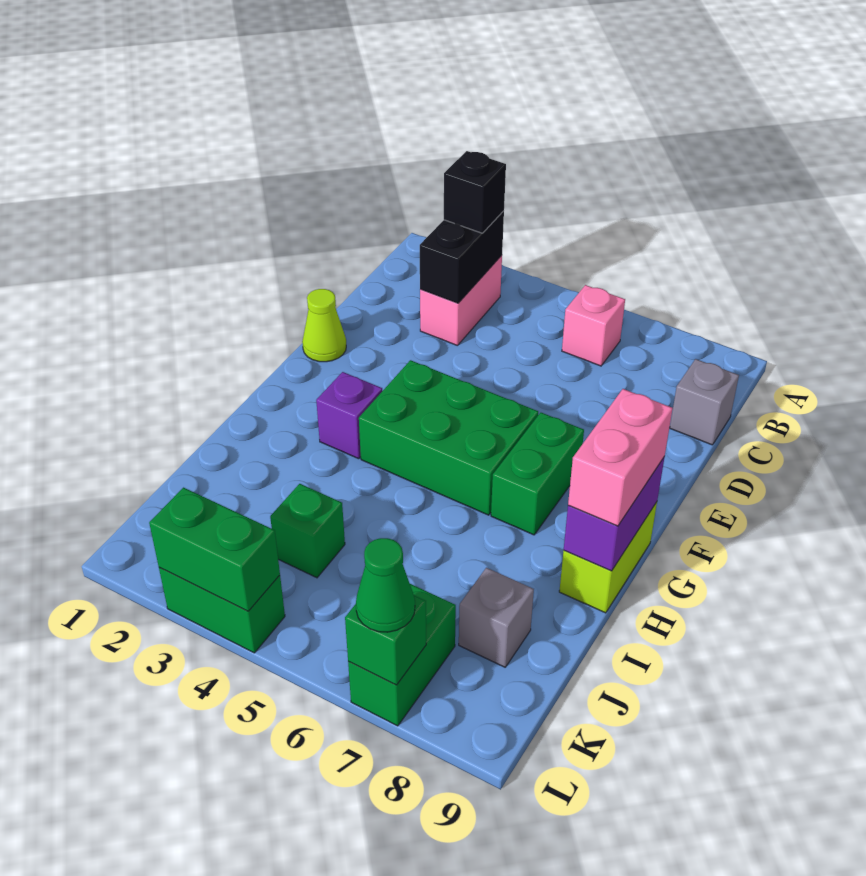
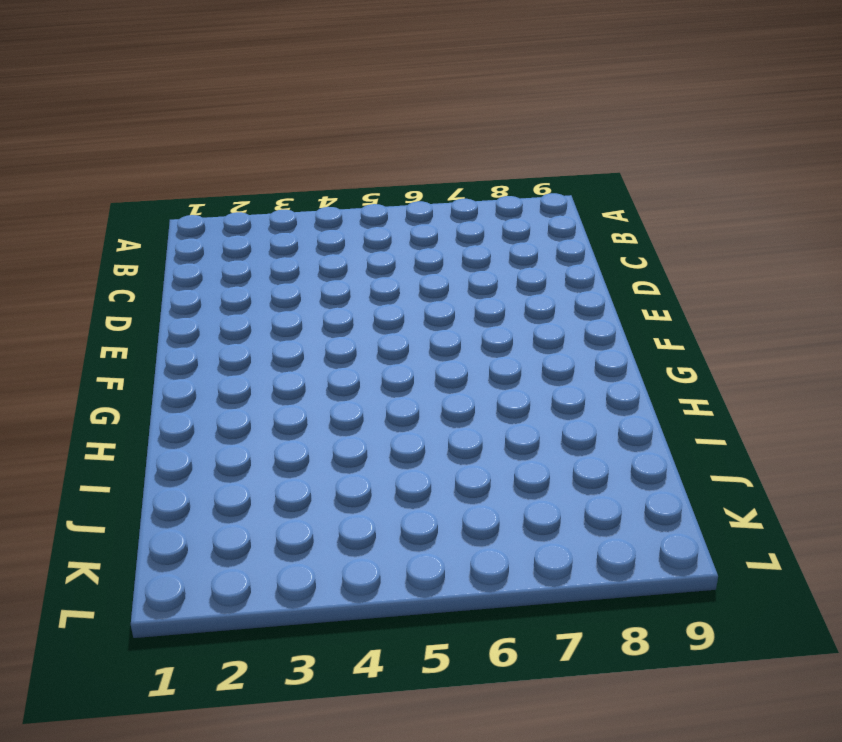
none -> pink 1x2 brick [420,255,502,346]
none -> pink 1x1 brick [562,285,625,366]
none -> grey 1x1 brick [670,359,739,445]

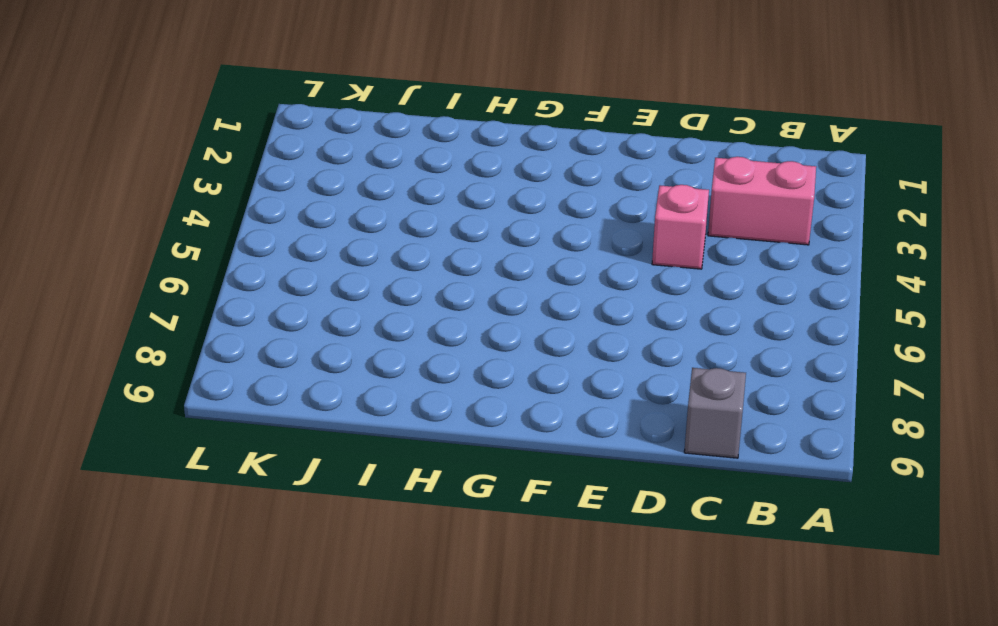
pink 1x1 brick [652,185,709,269] -> pink 1x1 brick moved to [562,285,625,366]
none -> lime 1x1 cone [302,289,346,362]
none -> green 2x3 brick [359,360,538,515]
none -> green 1x2 brick [491,413,584,535]

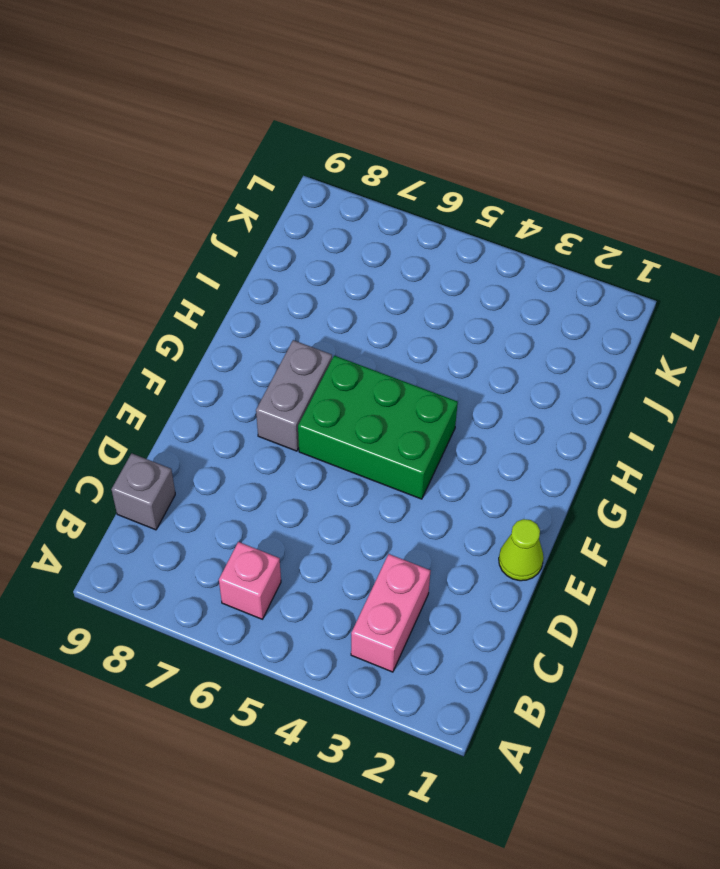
grey 1x2 brick [256,340,332,451] -> green 1x2 brick [491,413,584,535]
none -> purple 1x1 brick [316,372,382,459]
none -> lime 1x2 brick [559,502,657,613]
none -> green 1x1 brick [270,484,345,578]

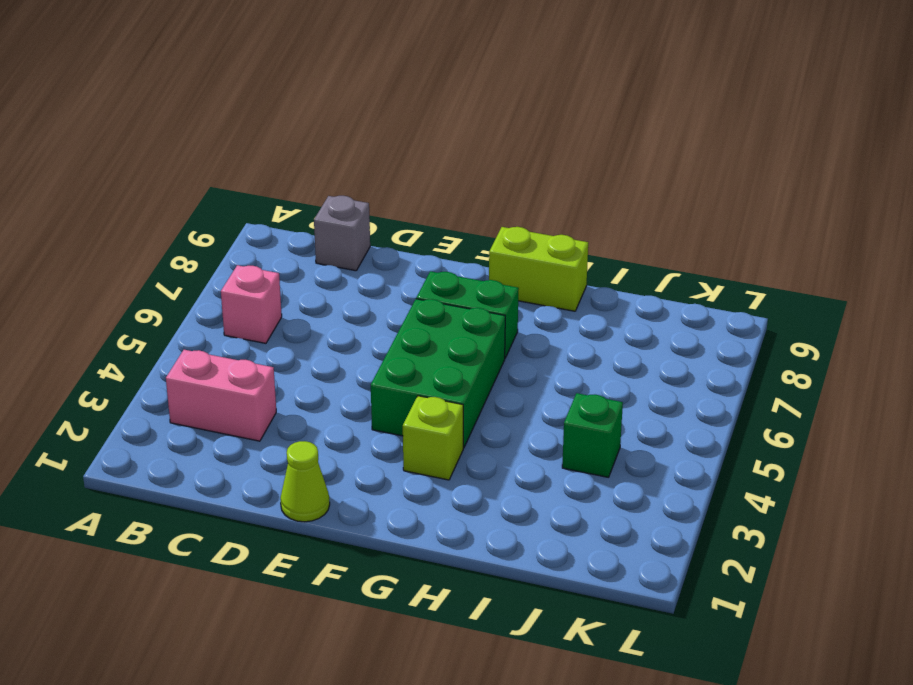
lime 1x1 brick [403,396,463,480] -> purple 1x1 brick [316,372,382,459]
none -> grey 1x1 brick [459,568,534,667]
none -> green 1x2 brick [348,584,456,726]
none -> green 1x2 brick [159,568,285,653]

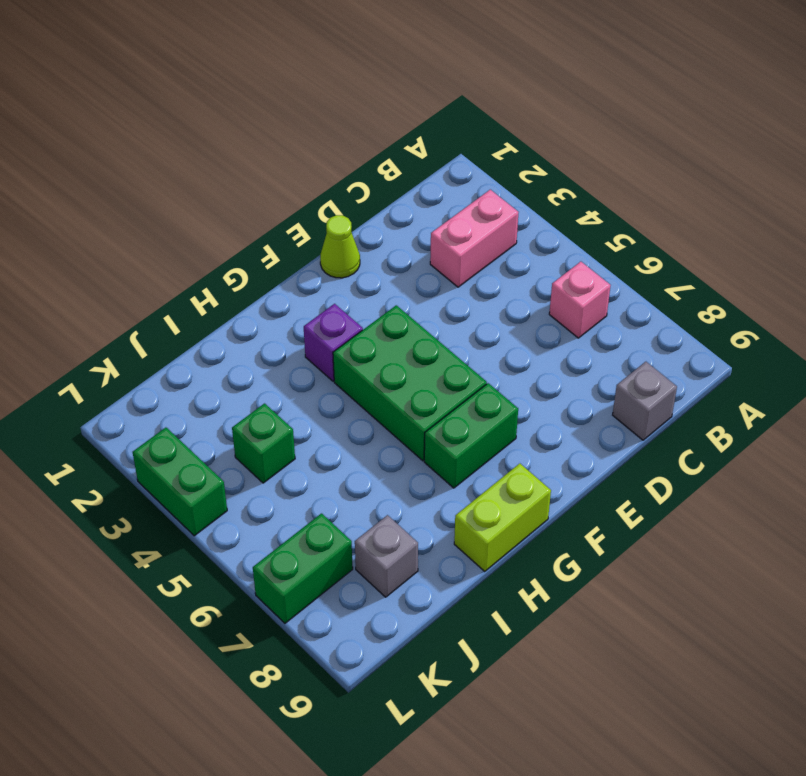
none -> black 1x2 brick [420,211,504,303]
none -> purple 1x2 brick [564,458,664,571]
none -> green 1x2 brick [149,488,280,611]

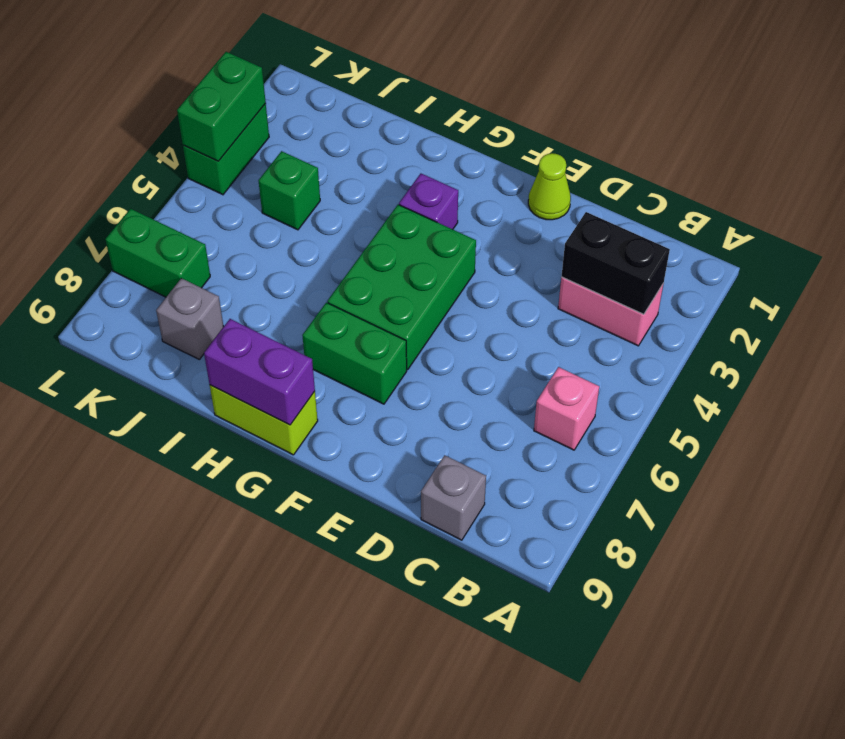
none -> green 1x1 brick [345,596,426,685]
none -> black 1x1 brick [444,151,506,233]
none -> pink 1x2 brick [568,389,673,526]

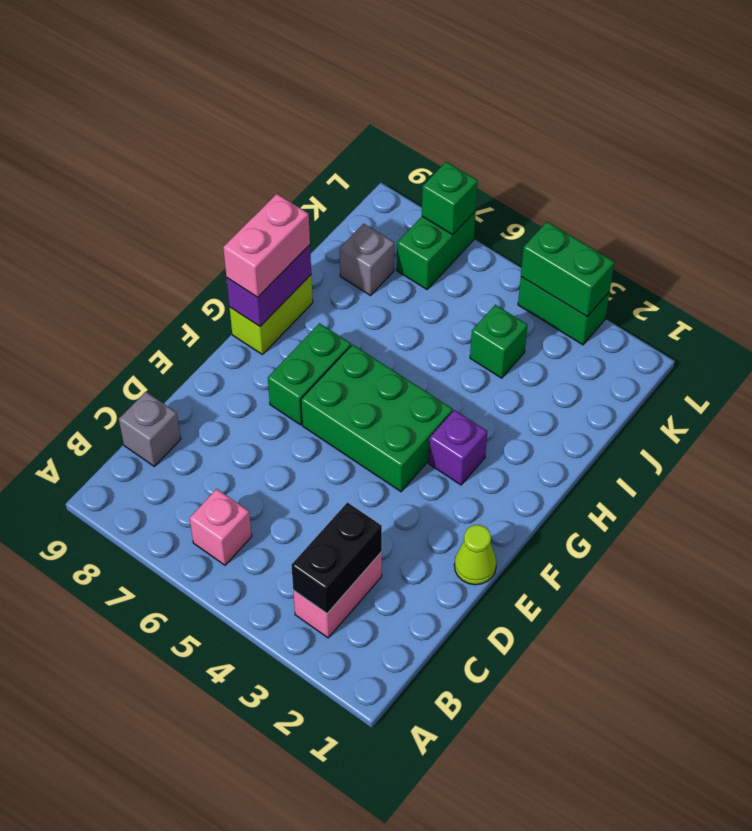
none -> black 1x1 brick [444,151,506,233]
none -> green 1x1 cone [356,538,415,632]

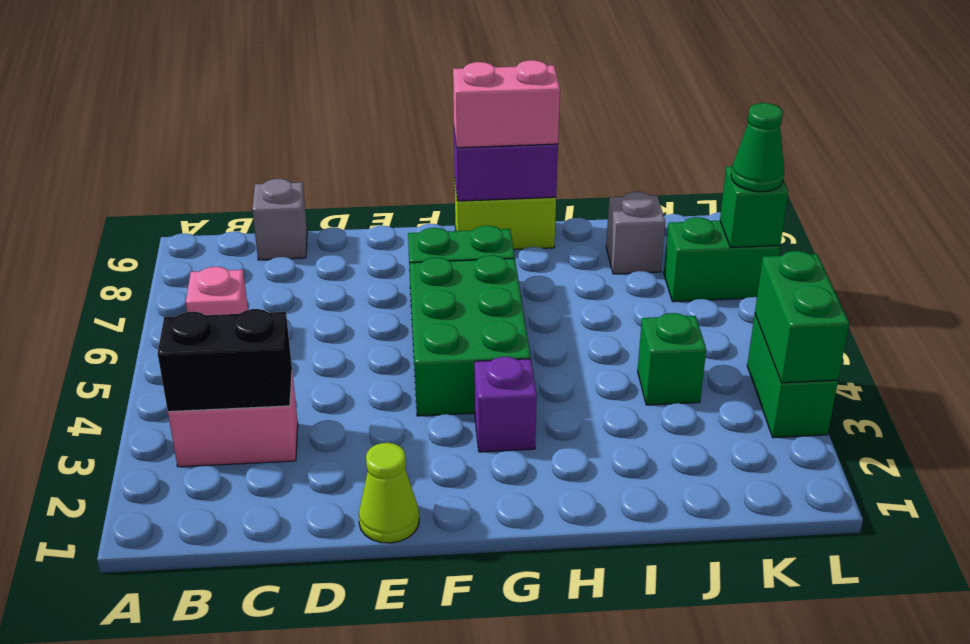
none -> black 1x1 brick [444,151,506,233]

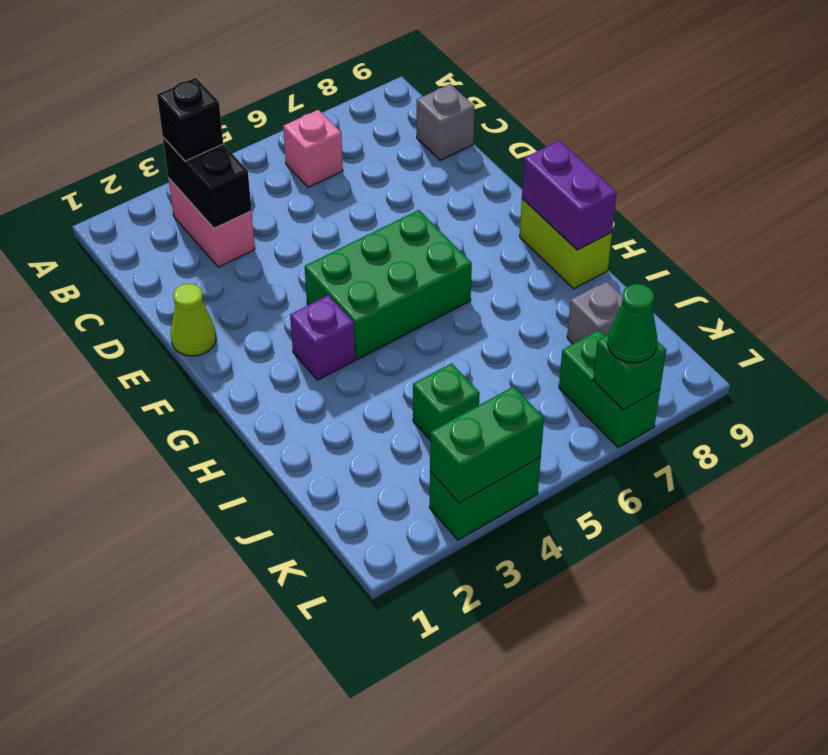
none -> green 1x2 brick [491,413,584,535]
none -> pink 1x2 brick [568,389,673,526]

